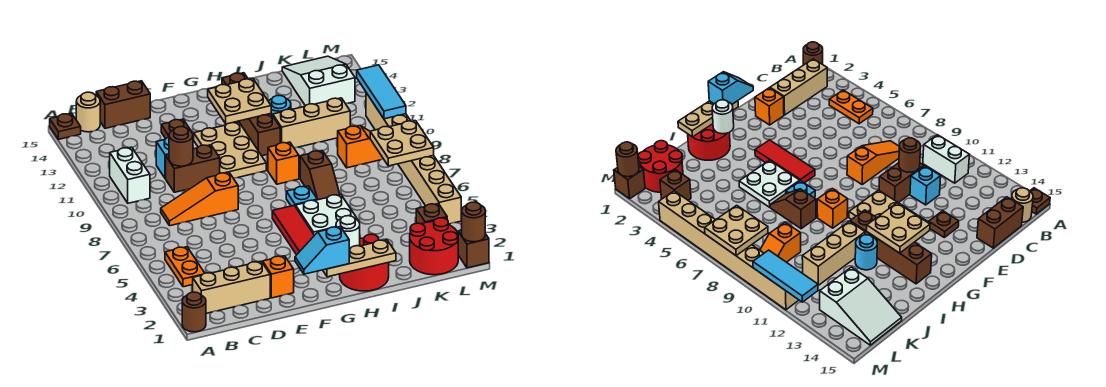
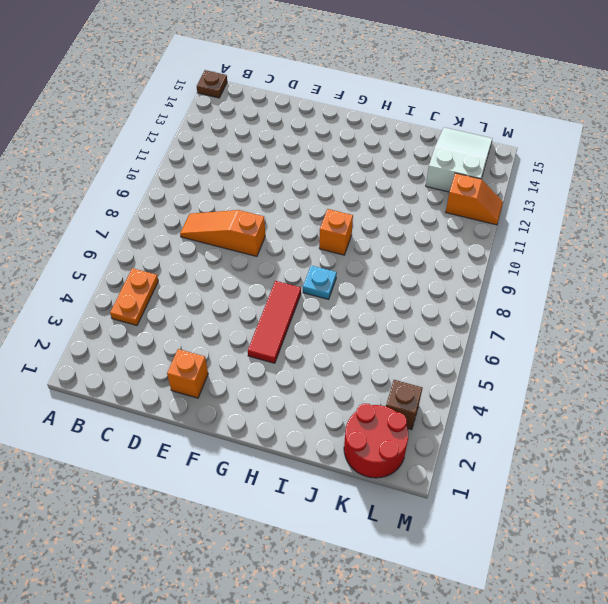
orange 1x2 slope [446,173,503,225] -> orange 1x2 slope moved to [338,126,383,168]
none -> brown 1x1 round brick [182,292,206,332]
none -> tan 1x3 brick [193,261,270,313]
none -> white 1x2 brick [110,147,150,203]
none -> tan 1x1 round brick [76,92,100,132]

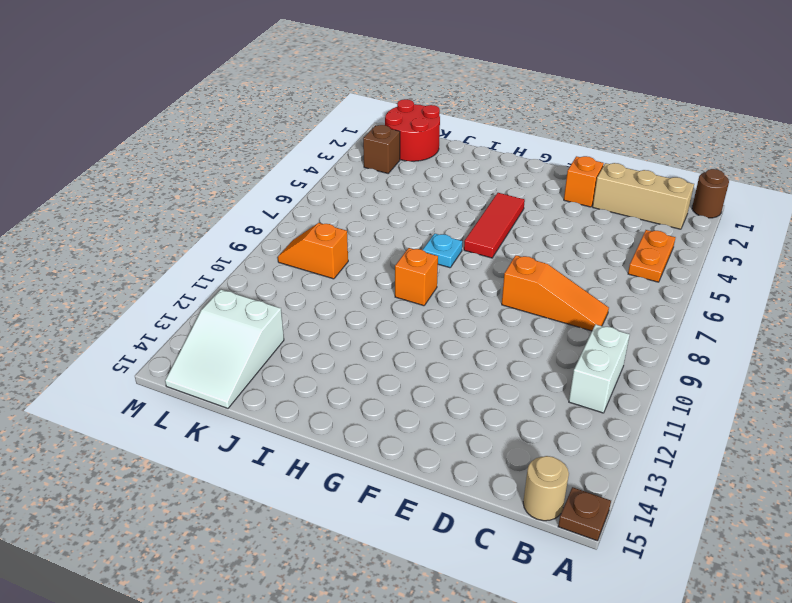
none -> brown 1x2 brick [96,81,150,128]
none -> brown 1x2 brick [166,145,220,192]
none -> cyan 1x1 brick [156,137,169,179]
none -> brown 1x1 plate [161,119,192,139]

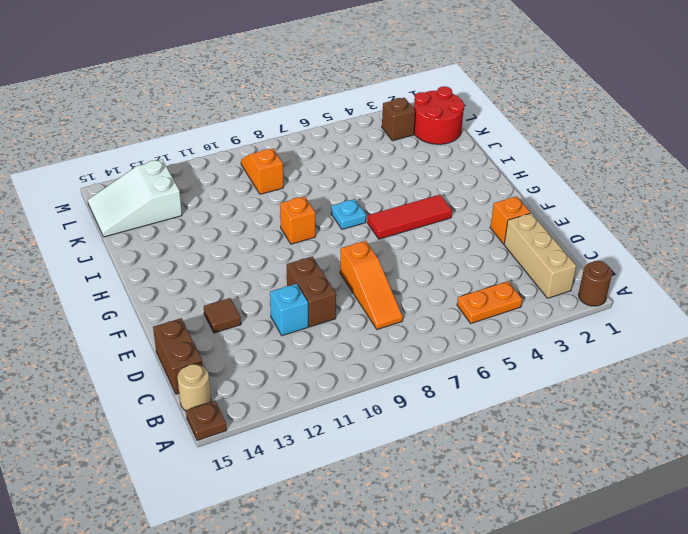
brown 1x1 tile [204,298,241,333] -> brown 1x1 plate [161,119,192,139]
none -> white 1x2 brick [110,147,150,203]
none -> tan 2x3 plate [194,122,266,178]
none -> red 2x2 round brick [340,234,389,291]
none -> white 2x2 plate [296,194,358,235]

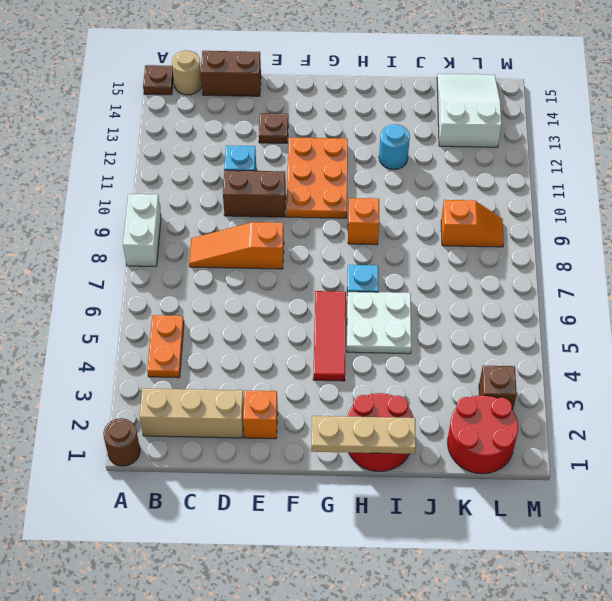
white 1x2 brick [123,194,161,266] -> white 1x2 brick moved to [110,147,150,203]
orange 2x3 plate [286,137,348,218] -> tan 2x3 plate [194,122,266,178]
none -> brown 1x4 brick [222,73,280,156]
none -> brown 1x2 slope [300,151,340,200]
none -> tan 1x3 brick [273,98,350,148]
none -> brown 1x1 brick [458,230,489,268]

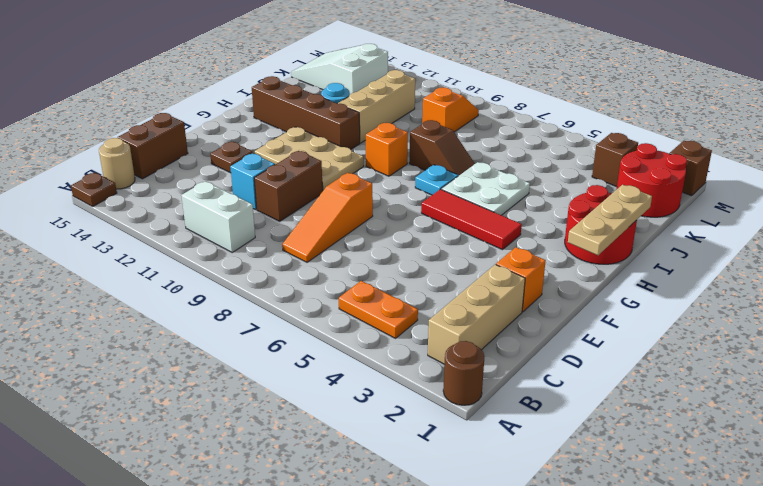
none -> tan 1x8 brick [366,93,461,224]
none -> brown 1x1 round brick [169,127,193,166]
none -> tan 2x2 plate [208,79,271,124]
none -> white 1x1 round brick [336,216,360,249]

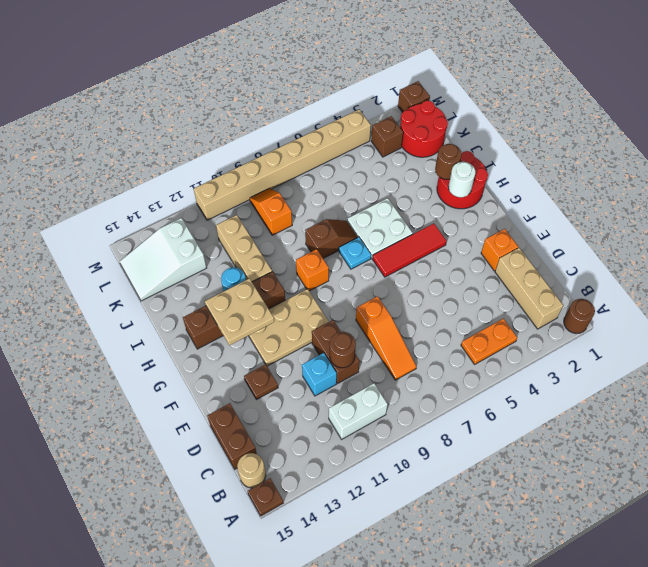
brown 1x1 round brick [435,144,462,179] -> brown 1x1 round brick moved to [461,202,485,242]
none -> tan 1x3 plate [323,240,396,277]
none -> tan 2x2 plate [370,121,434,166]
none -> cyan 1x3 tile [357,65,406,119]
none -> cyan 1x2 slope [295,227,349,274]

